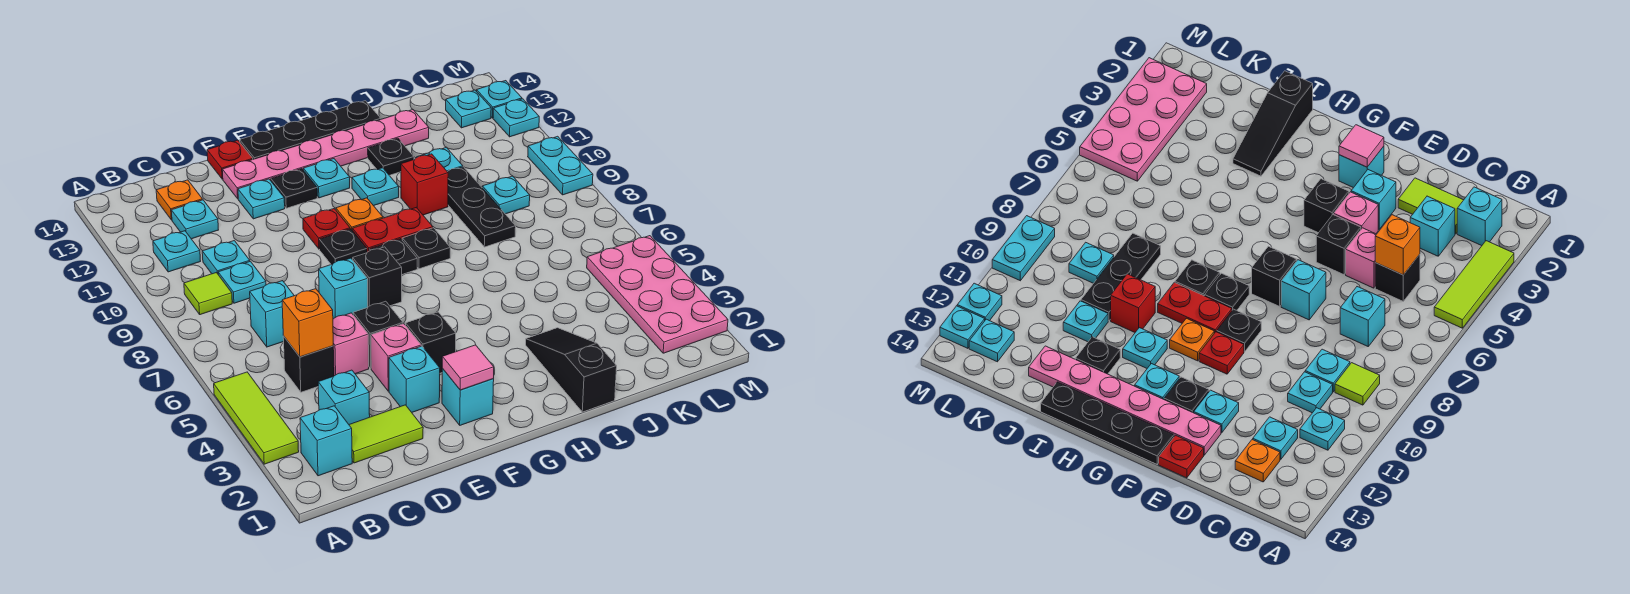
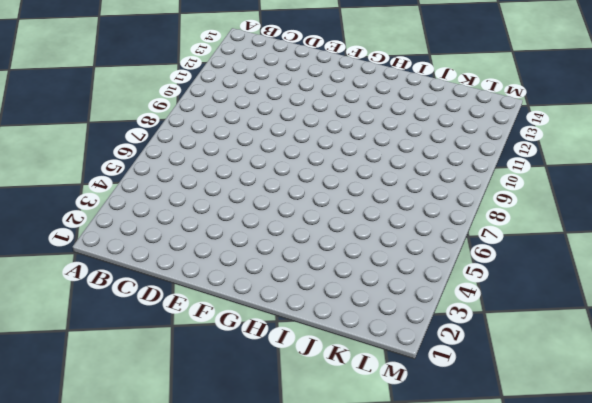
none -> lime 1x3 tile [214,372,299,464]
none -> cyan 1x1 brick [300,406,352,476]
none -> lime 1x1 tile [184,273,232,315]
none -> cyan 1x1 plate [153,231,200,272]

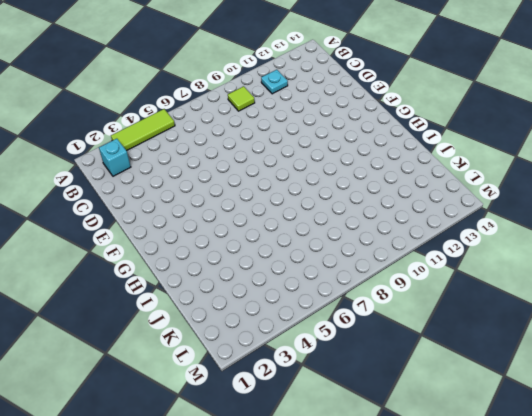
none -> lime 1x2 tile [349,405,423,463]
none -> cyan 1x1 brick [318,370,370,424]
none -> black 1x1 brick [283,336,334,392]
none -> cyan 1x1 brick [250,281,294,347]

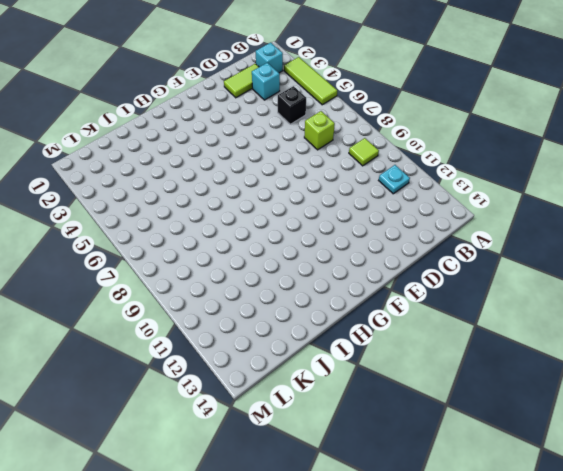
lime 1x1 brick [304,111,335,150] -> cyan 1x1 brick [250,281,294,347]
none -> cyan 1x1 plate [218,261,266,303]
none -> cyan 1x1 plate [202,241,250,274]
none -> cyan 1x1 plate [171,200,218,239]
none -> orange 1x1 plate [156,180,202,220]

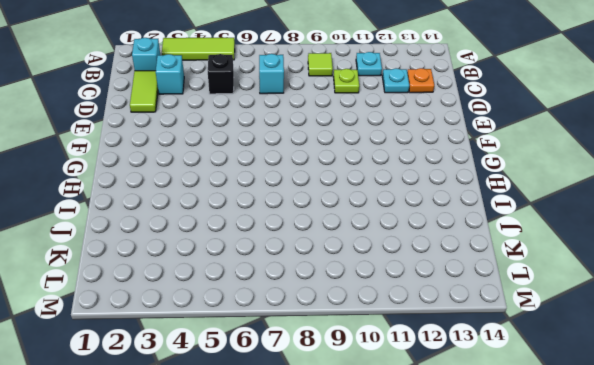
lime 1x1 plate [333,69,359,93] -> cyan 1x1 plate [202,241,250,274]
none -> cyan 1x1 plate [218,261,266,303]
none -> pink 1x1 brick [333,313,369,376]
none -> cyan 1x1 brick [389,346,440,412]
none -> pink 1x1 brick [371,324,421,391]

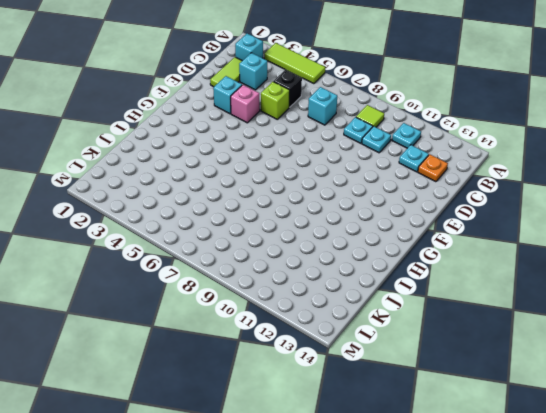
lime 1x1 brick [261,82,290,119] -> pink 1x1 brick [333,313,369,376]
none -> black 1x1 brick [353,301,403,368]
none -> cyan 1x1 brick [319,258,368,319]
none -> cyan 1x1 plate [238,179,285,219]
none -> pink 1x6 plate [222,110,429,199]

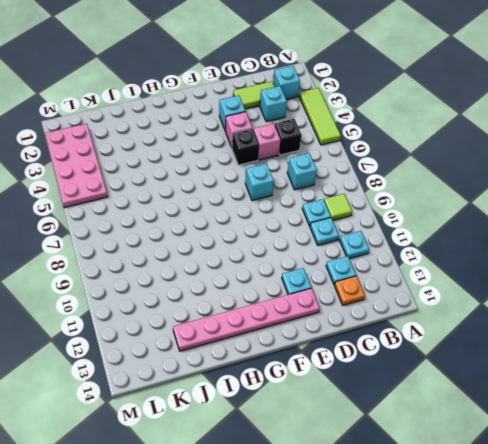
none -> red 1x1 plate [207,140,253,179]
none -> cyan 1x1 brick [442,369,494,425]
none -> black 1x1 brick [406,312,456,373]
none -> black 1x1 brick [353,247,402,307]

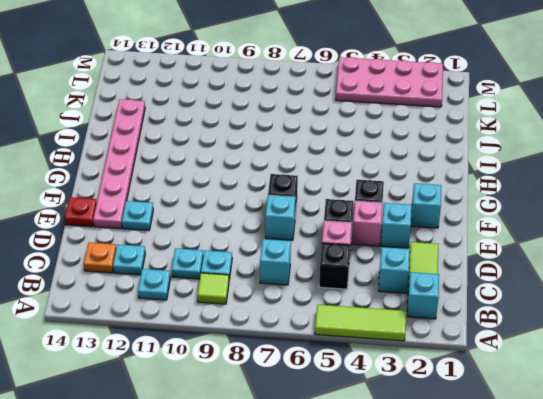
none -> black 1x1 plate [319,229,367,264]
none -> red 1x1 plate [303,209,350,249]
none -> black 1x1 plate [271,169,317,208]
none -> black 1x4 plate [240,101,381,159]

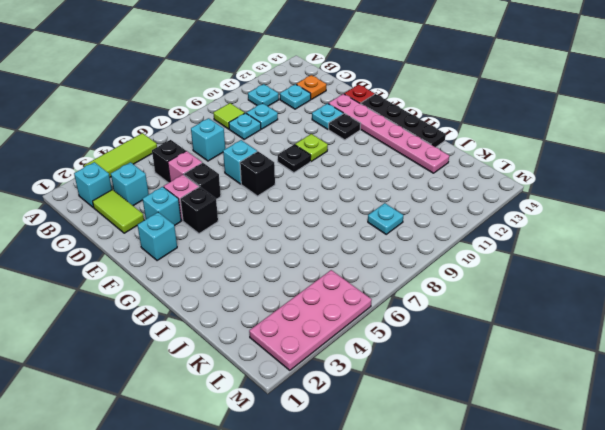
lime 1x1 plate [295,134,328,161] -> red 1x1 plate [303,209,350,249]
none -> black 1x1 plate [369,239,417,274]
none -> red 1x2 plate [353,208,433,252]
none -> orange 1x1 plate [336,198,383,231]
none -> cyan 1x1 plate [303,159,350,198]

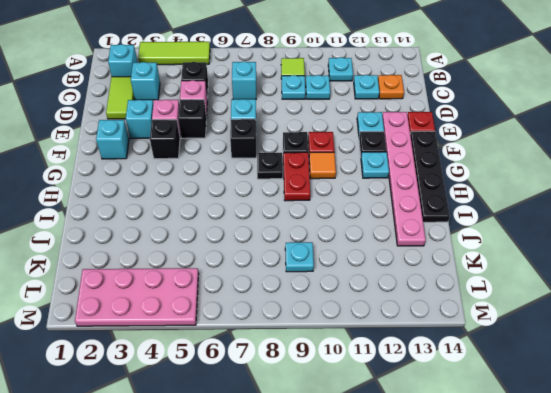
orange 1x1 tile [309,152,336,179] -> orange 1x1 plate [336,198,383,231]
none -> black 1x1 plate [402,228,450,269]
none -> cyan 1x1 plate [352,168,399,206]
none -> black 1x3 slope [526,328,617,412]
none -> red 1x1 brick [401,154,448,215]

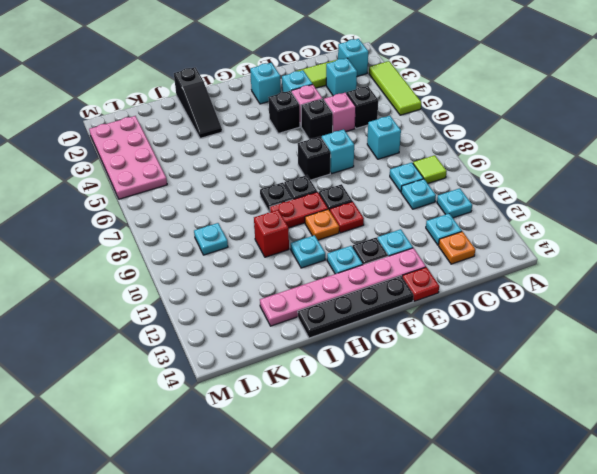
none -> black 1x1 plate [368,138,414,175]
none -> black 1x3 plate [447,167,516,247]
none -> cyan 1x1 plate [416,147,463,171]
none -> cyan 1x1 plate [446,90,491,128]

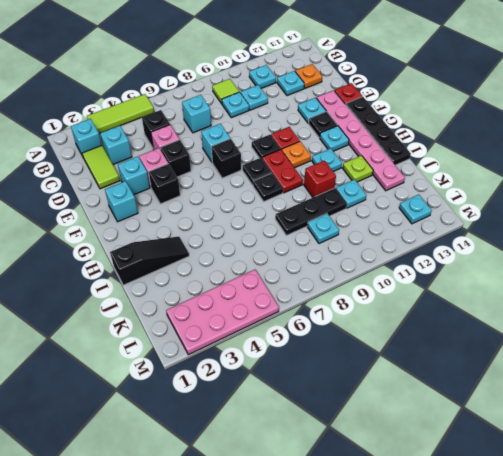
lime 1x1 plate [343,155,373,182] -> black 1x1 plate [368,138,414,175]
none -> cyan 1x2 plate [528,136,593,195]
none -> cyan 1x1 plate [493,99,539,137]
none -> cyan 1x1 plate [476,81,522,118]
none -> orange 1x1 brick [282,289,333,357]

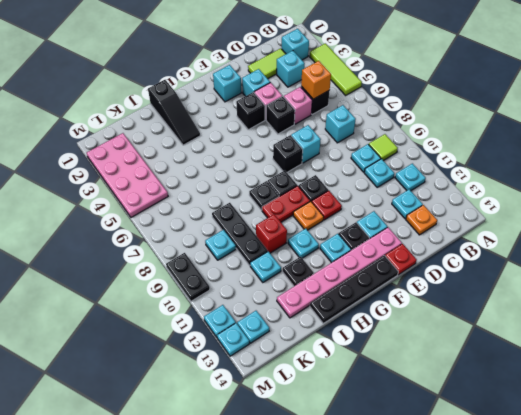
black 1x2 plate [166,253,210,301] -> cyan 1x2 plate [528,136,593,195]
none -> pink 1x1 tile [442,345,494,390]

